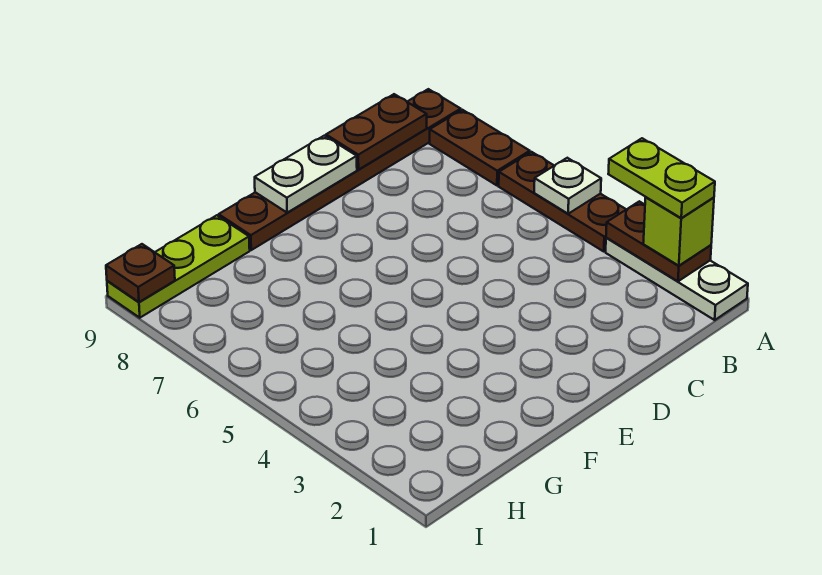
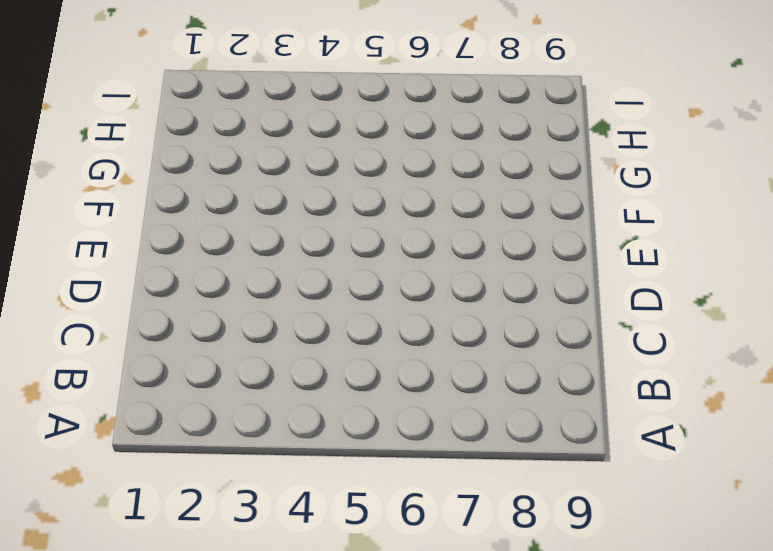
none -> white 1x3 plate [606,238,748,320]
none -> brown 1x3 plate [499,152,626,251]
none -> brown 1x2 plate [430,110,530,185]

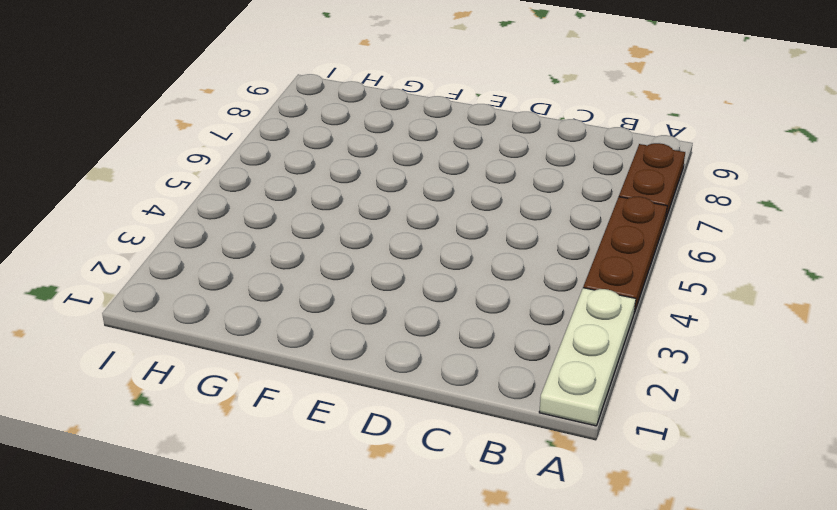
none -> brown 1x6 plate [219,89,461,250]
none -> lime 1x3 plate [107,215,250,318]
none -> brown 1x2 plate [606,201,711,281]

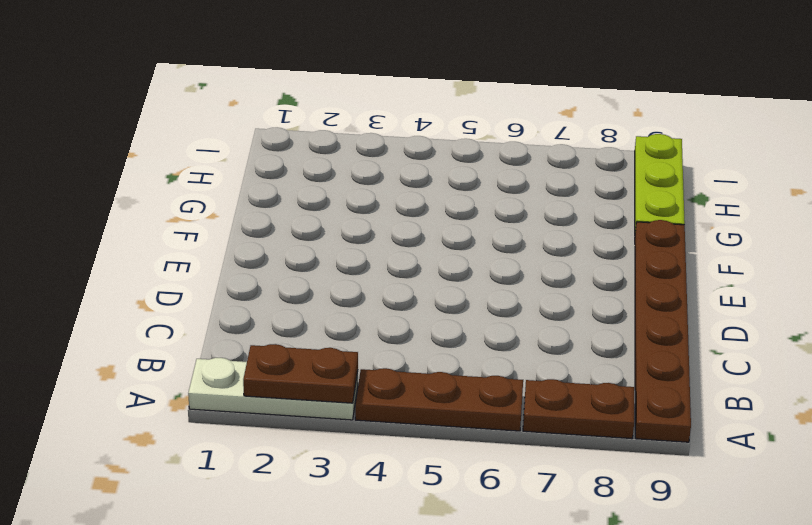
none -> white 1x1 plate [534,158,601,214]
none -> brown 1x2 plate [326,94,427,170]
none -> white 1x2 plate [255,136,357,213]

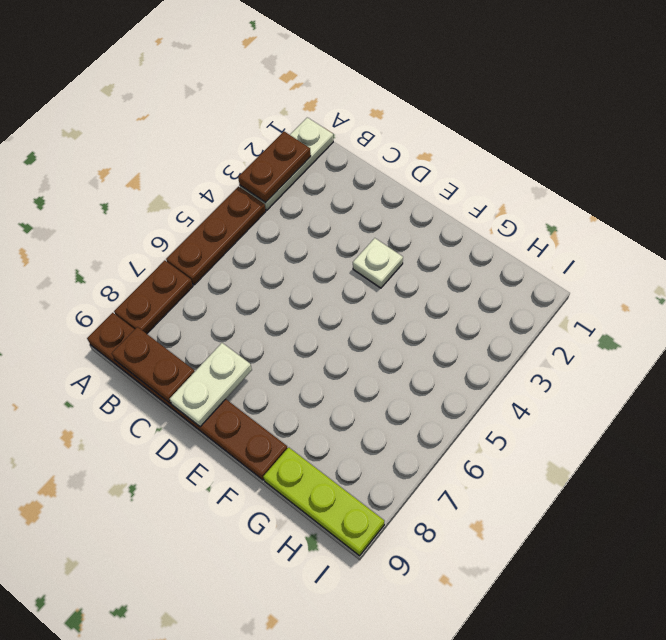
white 1x2 plate [170,343,252,427] -> white 1x2 plate turned to [255,136,357,213]
white 1x1 plate [353,238,403,288] -> white 1x1 plate moved to [534,158,601,214]
none -> brown 1x1 plate [106,244,175,302]
none -> lime 1x1 brick [643,197,714,266]
none -> lime 1x2 plate [608,138,715,218]

